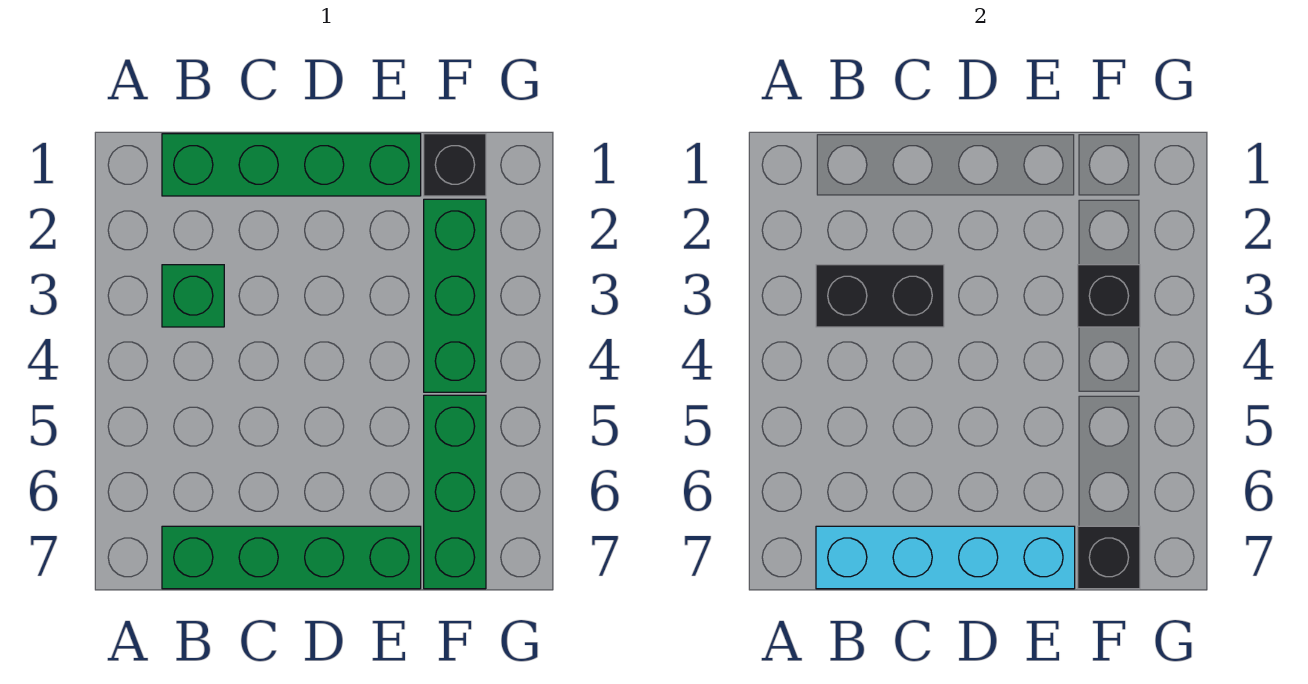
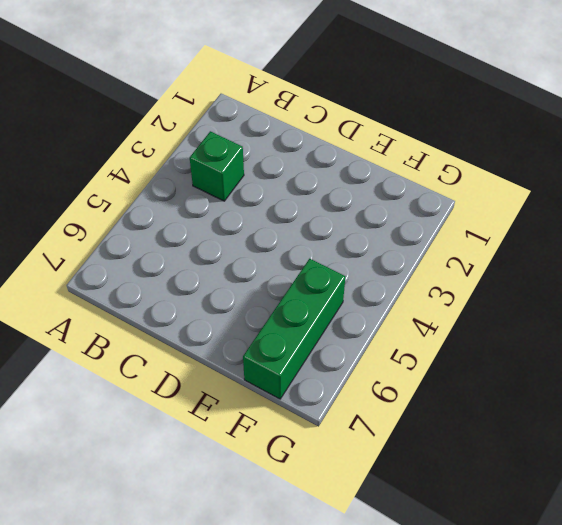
none -> green 1x4 brick [162,134,421,196]
none -> green 1x4 brick [162,526,421,589]

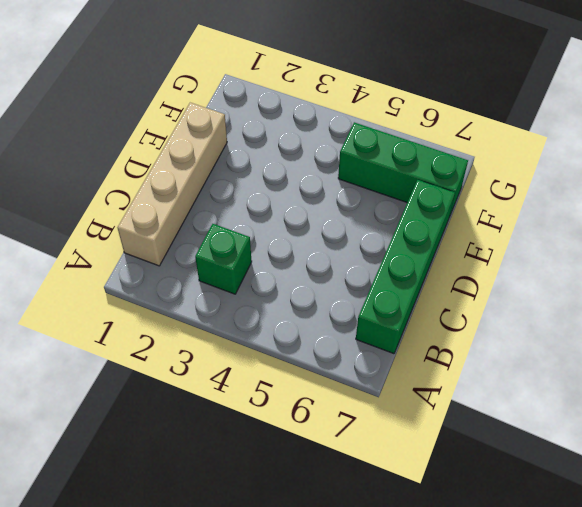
tan 1x4 brick [118,103,227,266] -> green 1x4 brick [162,134,421,196]
none -> black 1x1 brick [424,134,486,196]
none -> green 1x3 brick [424,199,486,392]

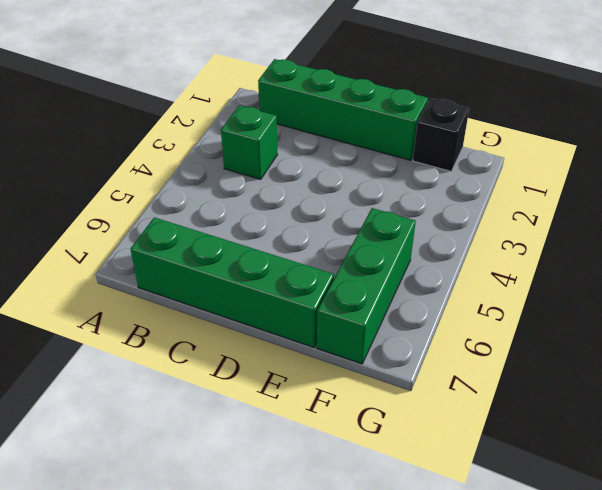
none -> green 1x3 brick [424,199,486,392]
none -> black 1x2 brick [816,265,944,327]

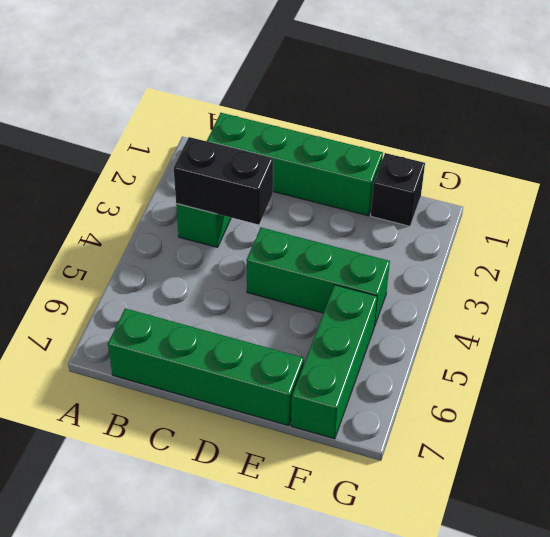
green 1x3 brick [247,228,390,327] -> green 1x3 brick turned to [424,199,486,392]
none -> cyan 1x4 brick [816,526,1075,589]
none -> black 1x1 brick [1078,265,1140,327]

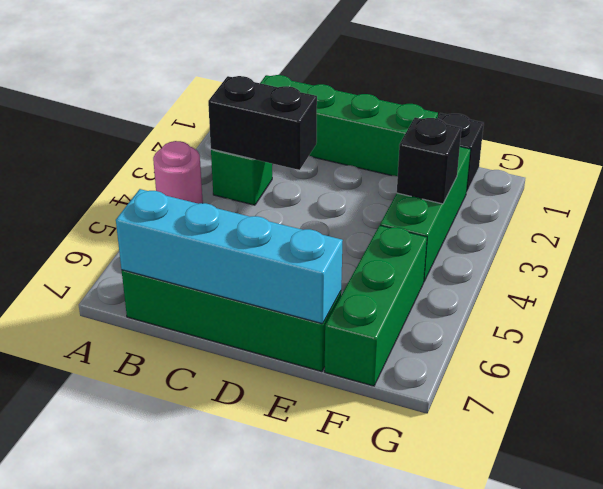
pink 1x1 round brick [153,141,203,204] -> none
none -> black 1x1 brick [1078,526,1140,589]

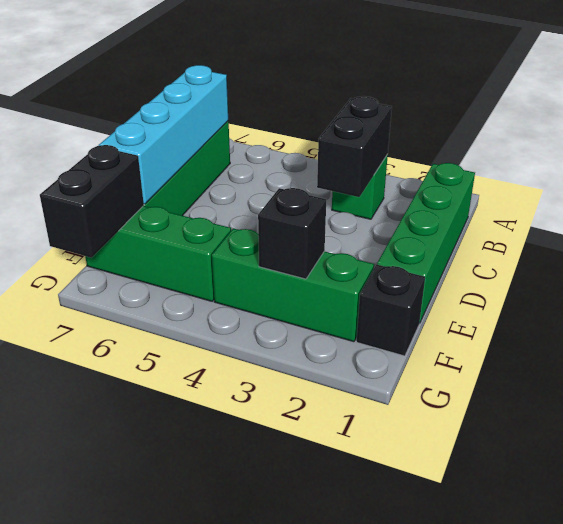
black 1x2 brick [40,145,144,258] -> black 1x1 brick [1078,526,1140,589]

